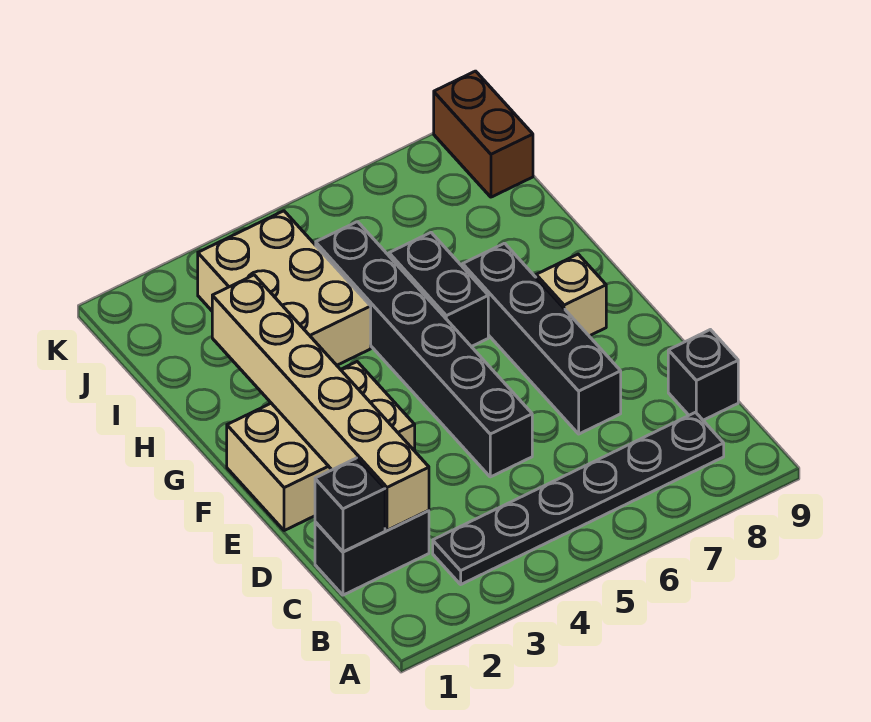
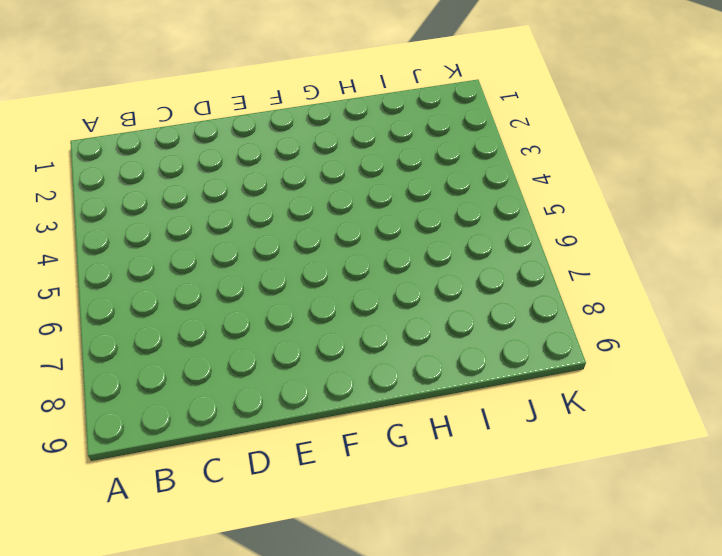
none -> black 1x6 plate [433,412,724,584]
none -> black 1x2 brick [315,511,429,595]
none -> black 1x1 brick [668,330,738,420]

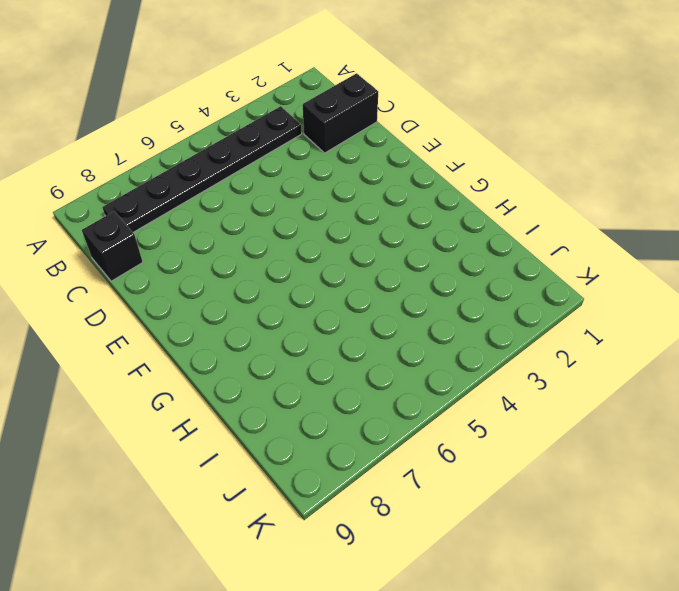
none -> black 1x6 brick [316,222,532,477]
none -> black 1x4 brick [463,243,621,434]
none -> tan 2x3 brick [227,362,415,531]

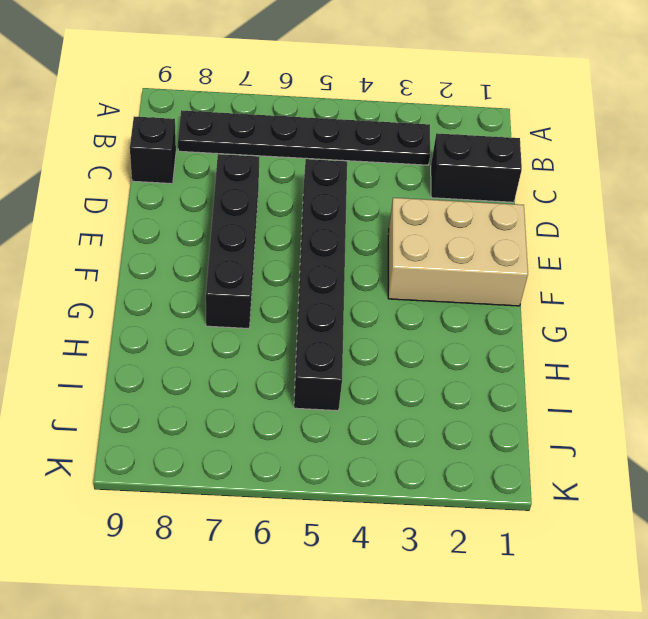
none -> tan 1x1 brick [536,254,606,336]
none -> black 1x2 brick [389,233,488,347]
none -> tan 2x3 brick [198,211,371,365]

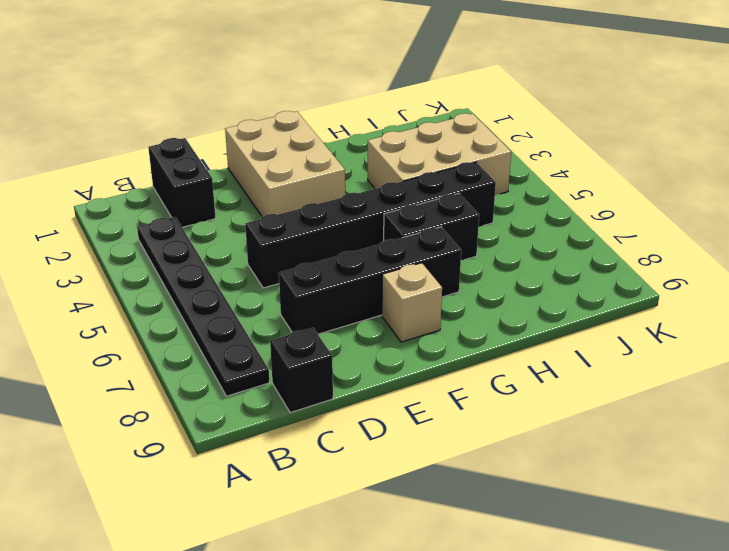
none -> brown 1x2 brick [434,71,533,197]
none -> black 1x1 brick [315,458,385,552]
none -> tan 1x6 brick [212,275,429,530]

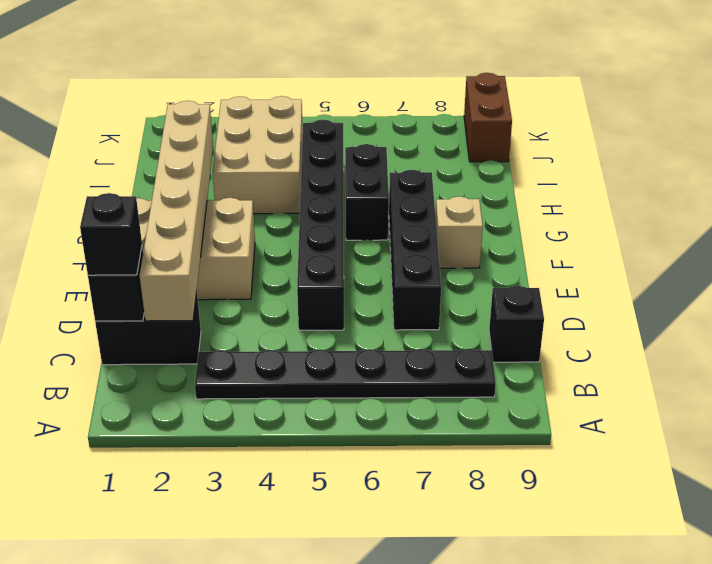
black 1x1 brick [80,193,142,275] -> none

